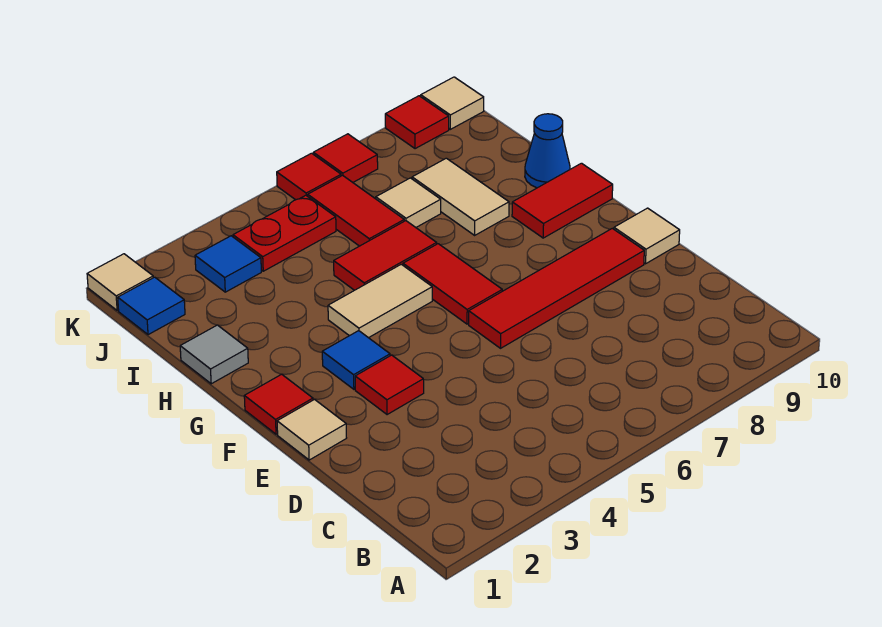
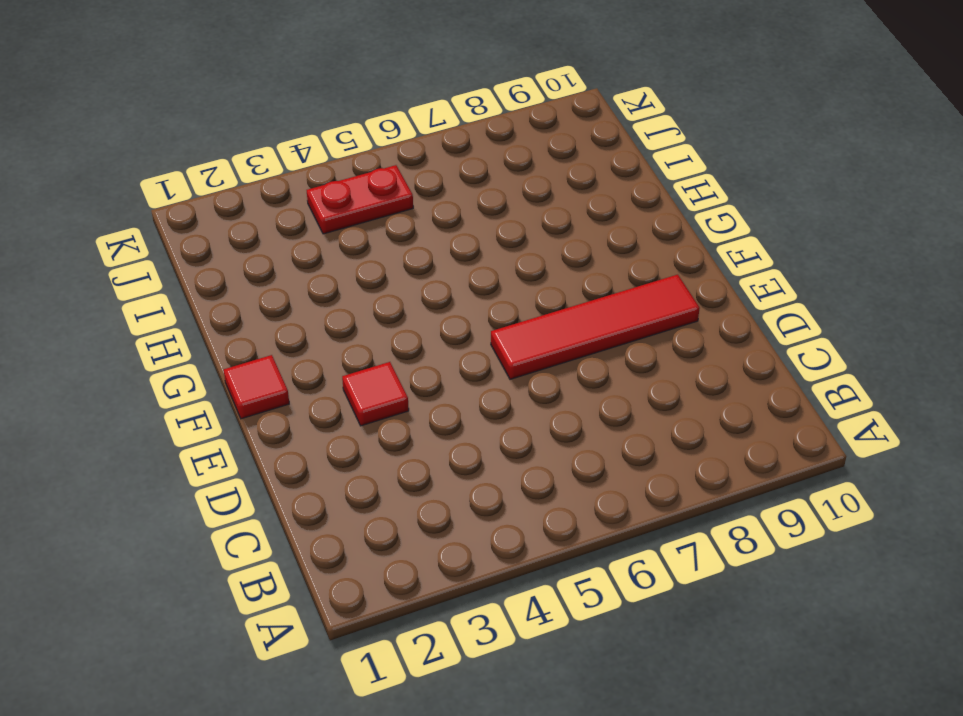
none -> tan 1x1 tile [277,400,346,460]
none -> tan 1x1 tile [614,208,680,264]
none -> blue 1x1 tile [322,331,390,389]

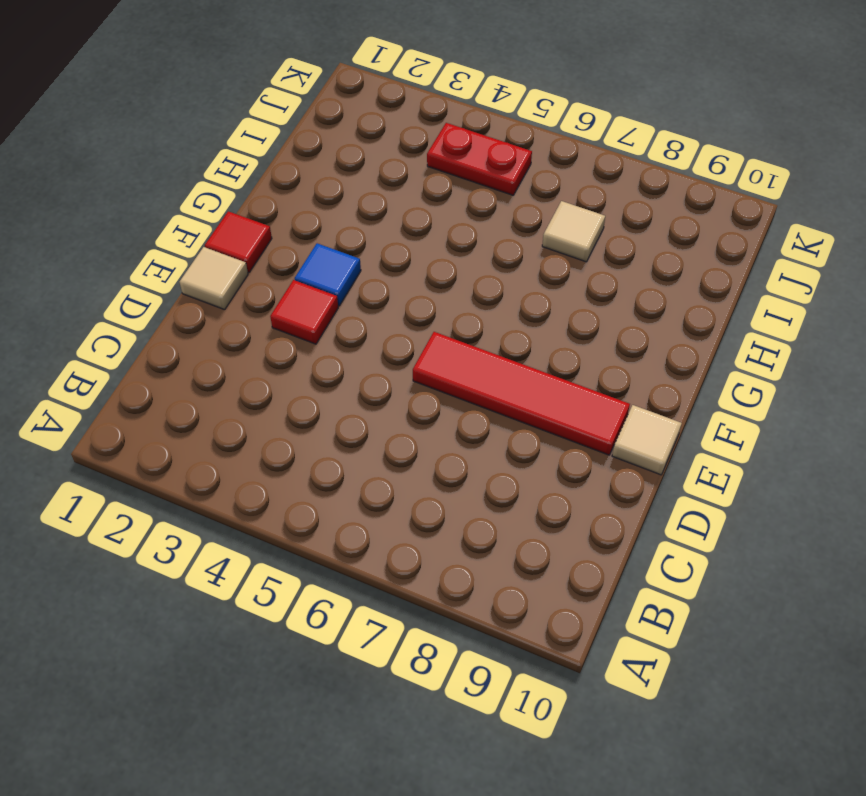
none -> red 1x2 tile [403,244,502,324]
none -> tan 1x2 tile [328,264,432,338]
none -> red 1x2 tile [512,163,613,238]

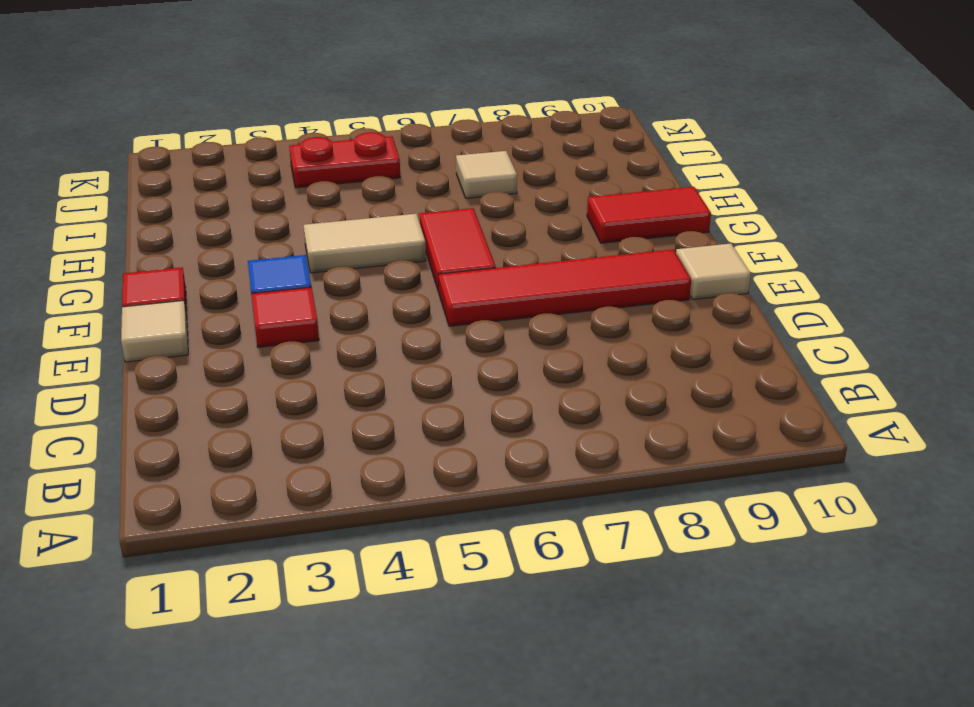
none -> grey 1x1 tile [180,325,248,384]
none -> red 1x2 tile [334,221,437,290]
none -> tan 1x2 tile [412,158,509,235]

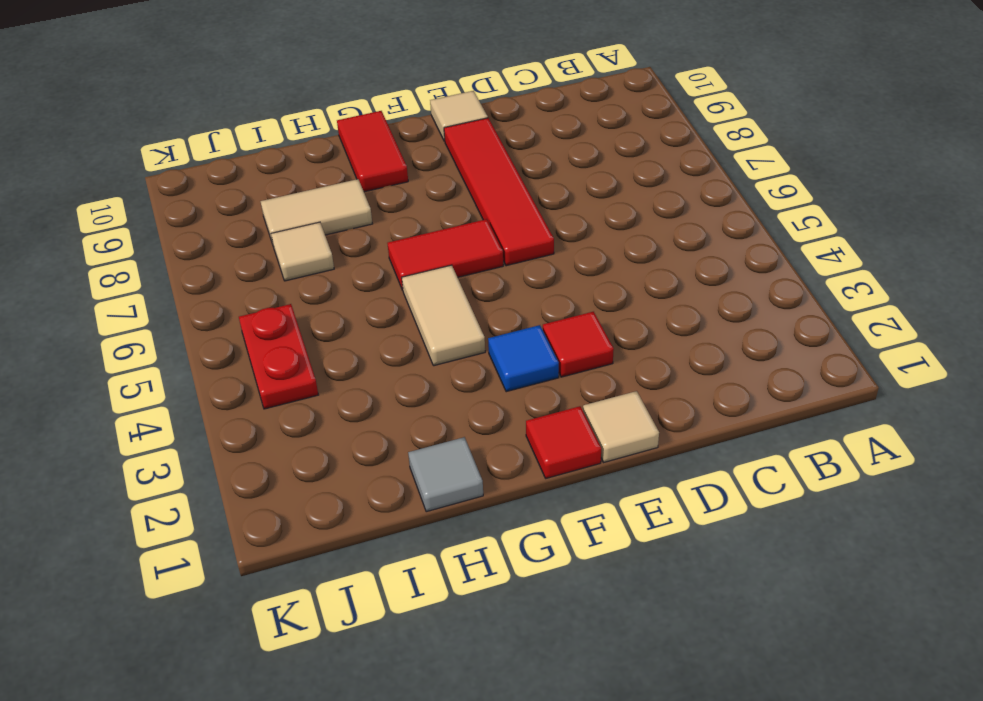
none -> red 1x2 tile [334,221,437,290]
none -> blue 1x1 cone [525,114,570,188]
none -> red 1x2 tile [308,175,404,246]

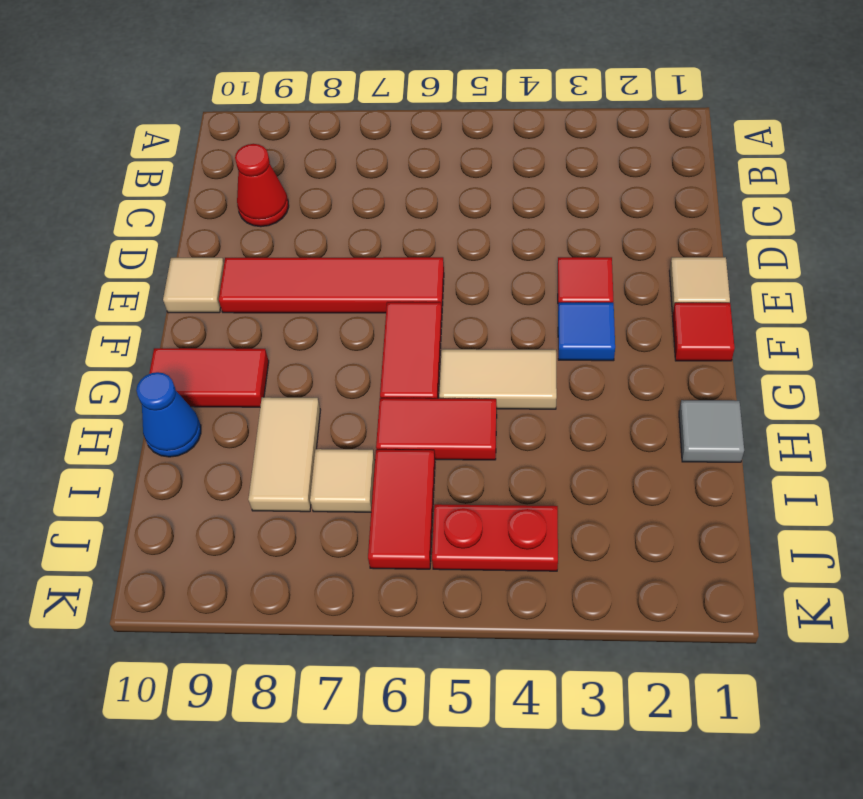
red 1x1 cone [235,144,289,227] -> none
none -> blue 1x1 tile [118,277,185,335]
none -> blue 1x1 tile [195,236,261,292]
none -> tan 1x1 tile [87,254,154,311]

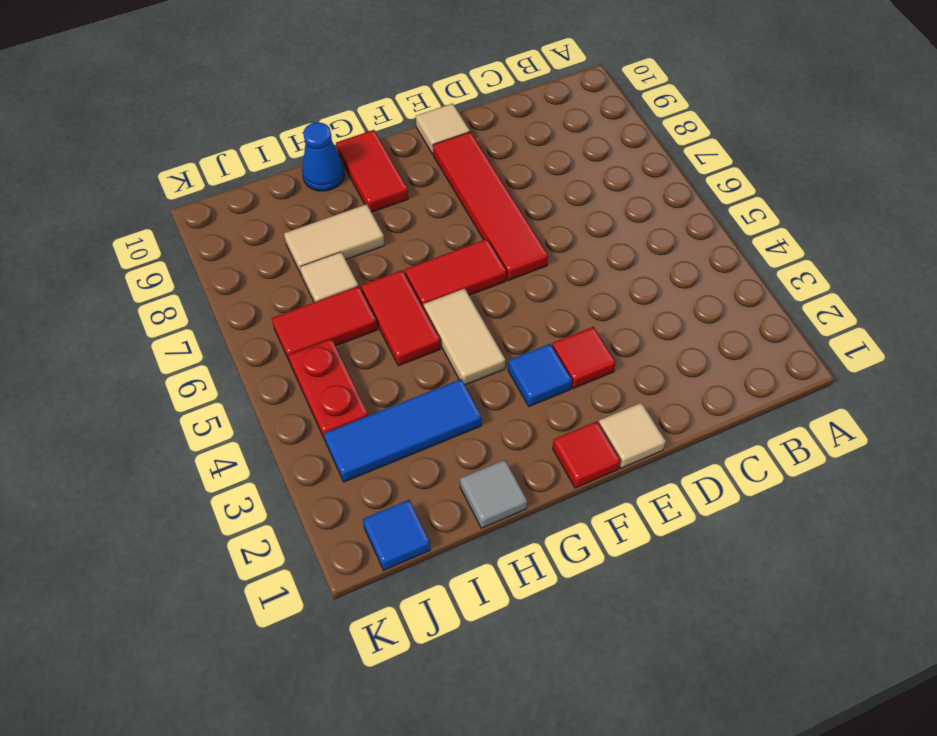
blue 1x3 tile [324,379,482,482] -> blue 1x1 tile [195,236,261,292]
none -> tan 1x1 tile [87,254,154,311]
none -> red 1x1 tile [277,153,341,200]
none -> red 1x1 tile [313,134,378,182]

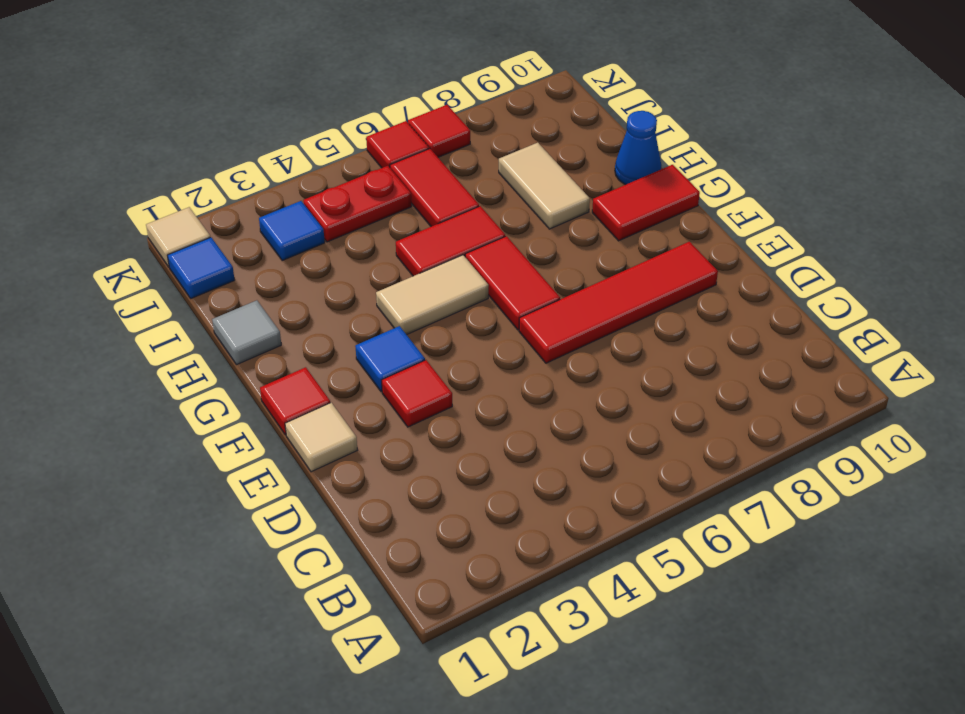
none -> tan 1x1 tile [614,208,680,264]
none -> tan 1x1 tile [376,178,441,227]
none -> red 1x1 tile [385,96,449,149]

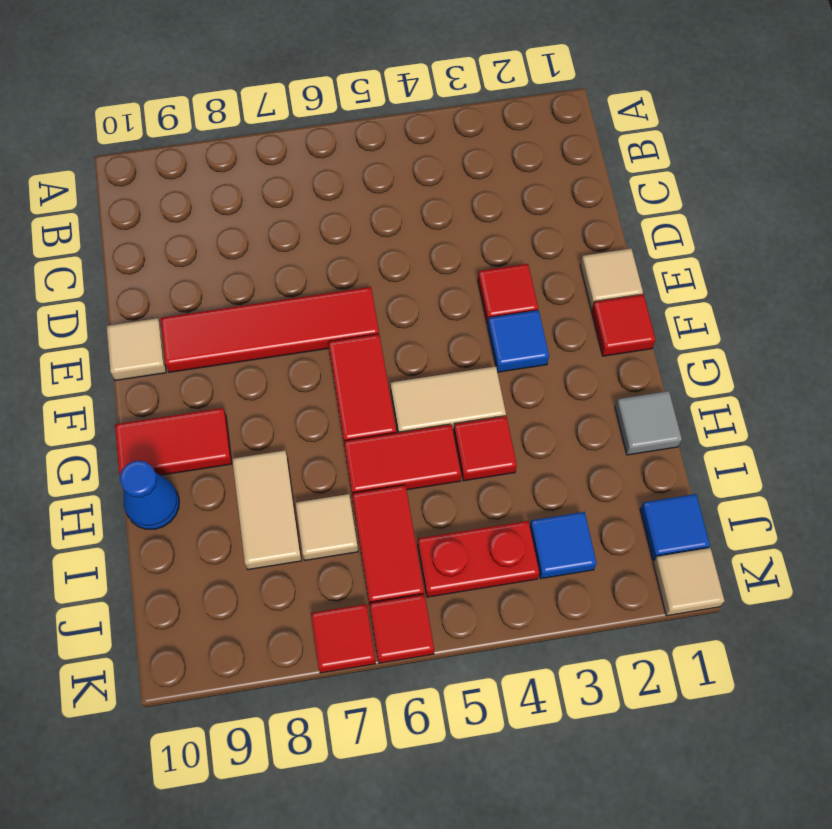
red 1x1 tile [454,416,517,481] -> red 1x1 tile moved to [385,96,449,149]
none -> tan 1x1 tile [421,77,484,129]

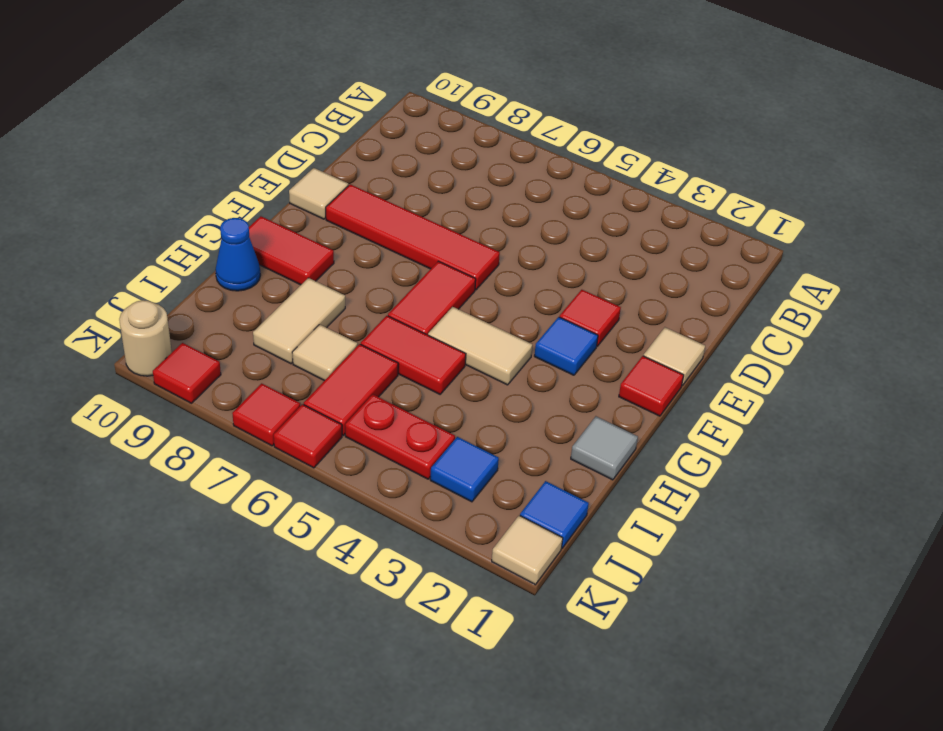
tan 1x1 round brick [119,300,172,376] -> tan 1x1 tile [421,77,484,129]

